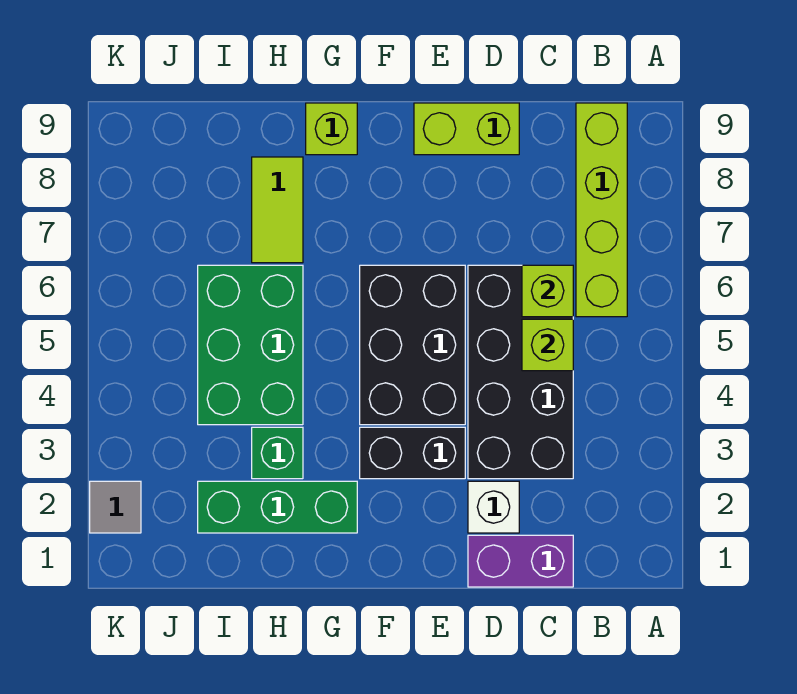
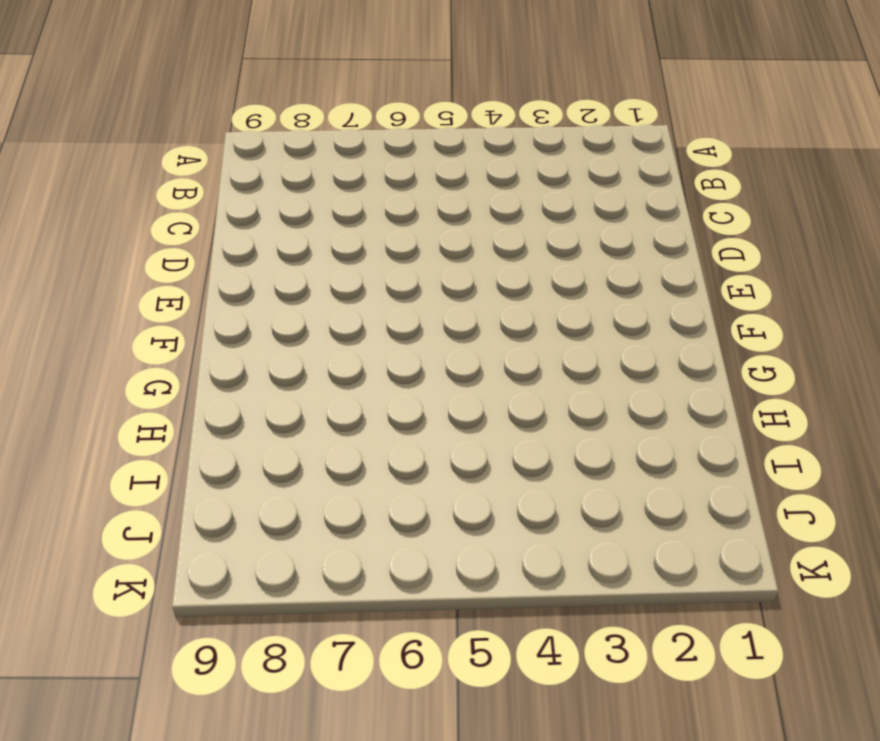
none -> lime 1x4 brick [576,103,627,317]
none -> purple 1x2 brick [468,535,573,587]
none -> black 2x4 brick [468,265,573,479]

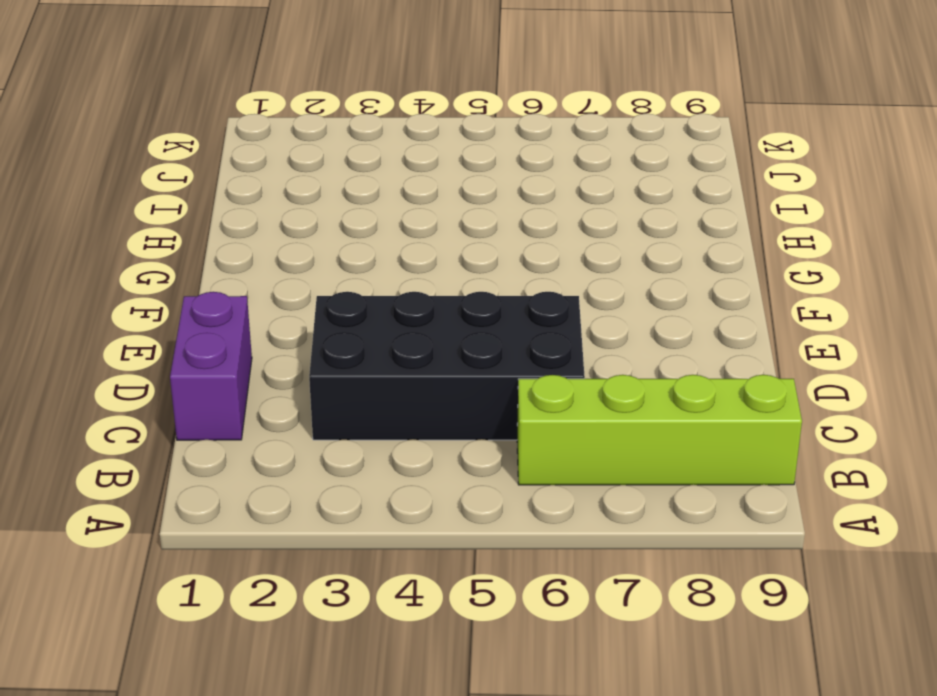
none -> white 1x1 brick [468,481,519,533]
none -> lime 1x2 brick [414,103,519,155]
none -> black 1x2 brick [360,427,465,479]

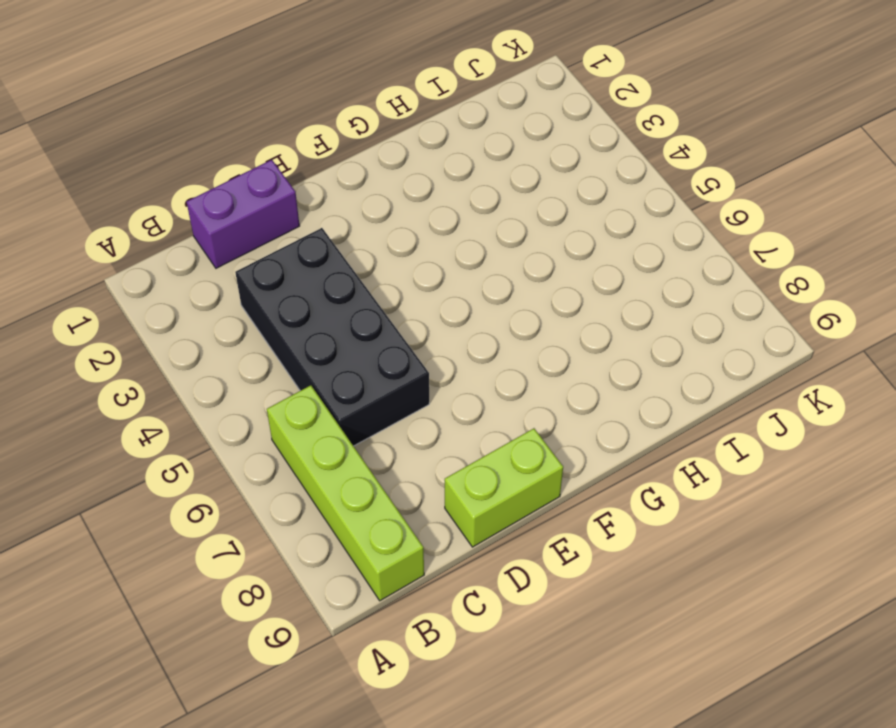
none -> white 1x1 brick [468,481,519,533]
none -> black 1x2 brick [360,427,465,479]
none -> black 2x3 brick [360,265,465,425]

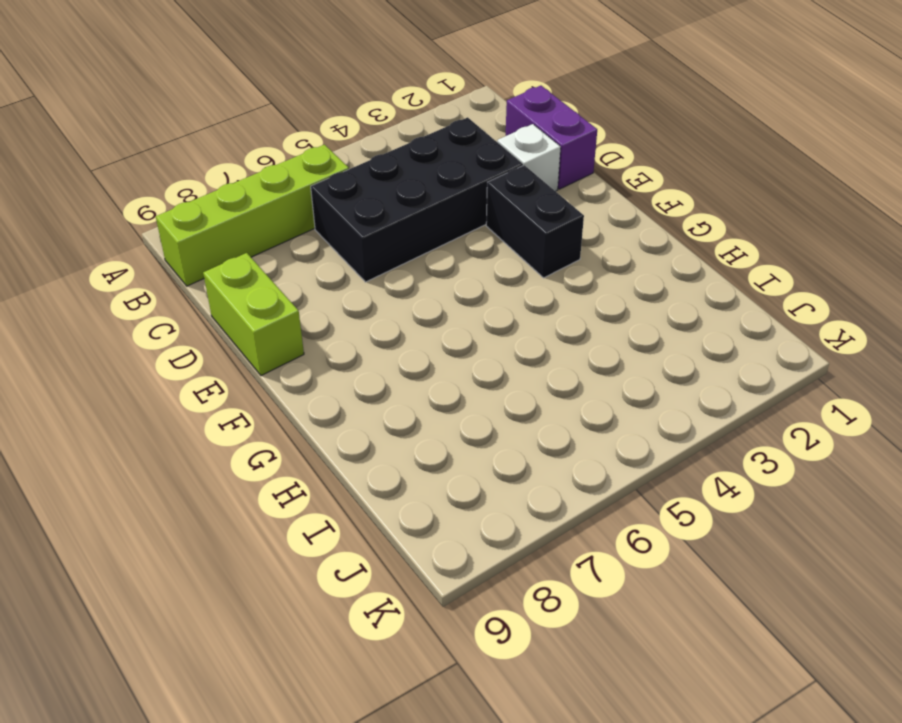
none -> black 2x3 brick [360,265,465,425]
none -> green 1x3 brick [198,481,357,533]
none -> lime 1x1 brick [306,103,357,155]

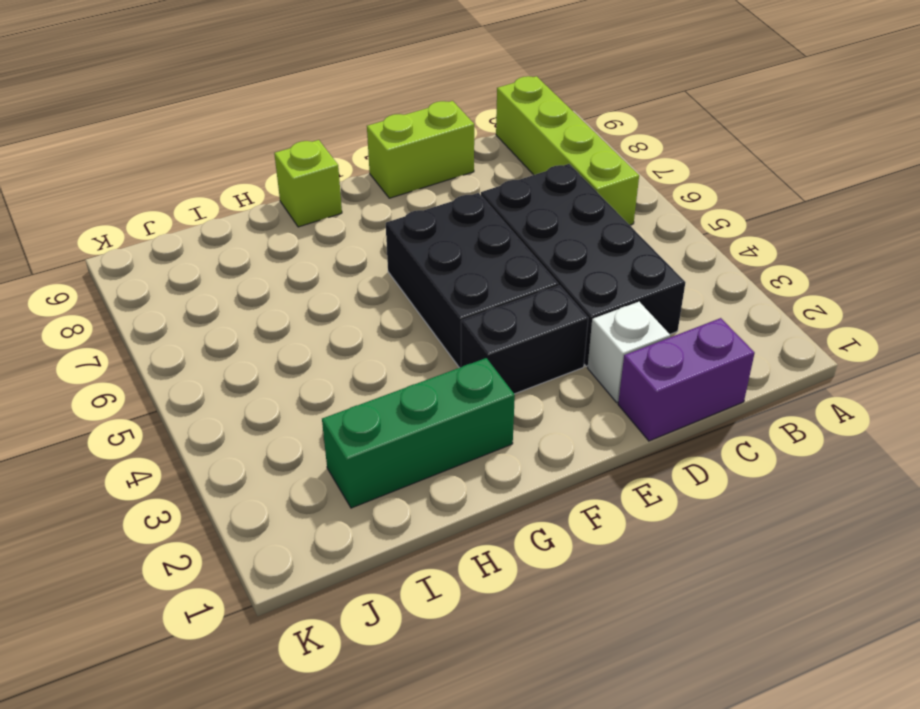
none -> green 1x1 brick [252,427,303,479]
none -> green 2x3 brick [198,265,303,425]
none -> lime 1x2 tile [252,157,303,263]

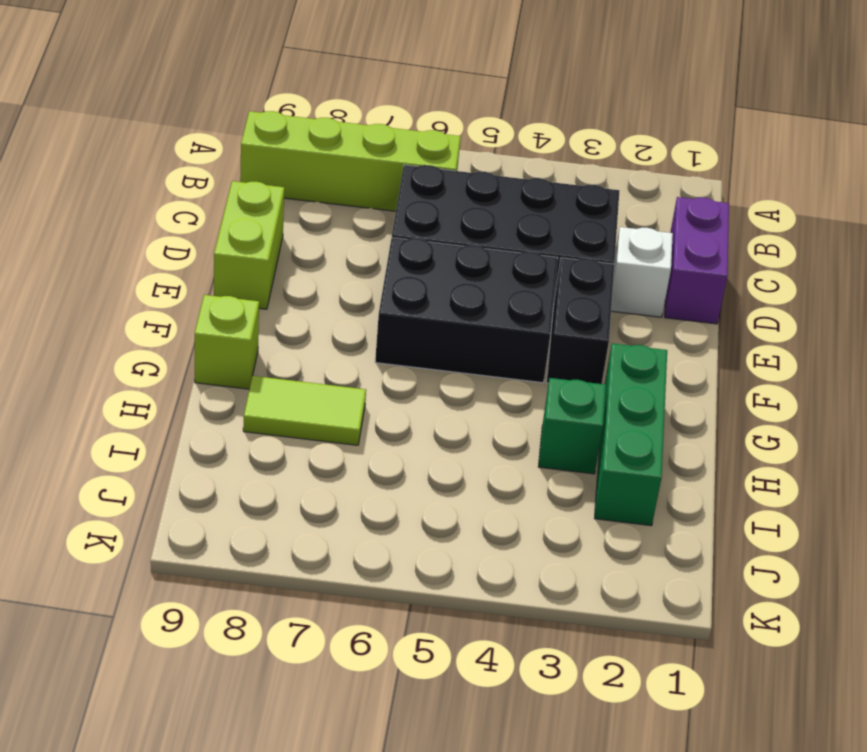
none -> green 2x3 brick [198,265,303,425]
none -> grey 1x1 tile [90,481,141,533]
none -> lime 1x1 brick [522,319,573,371]

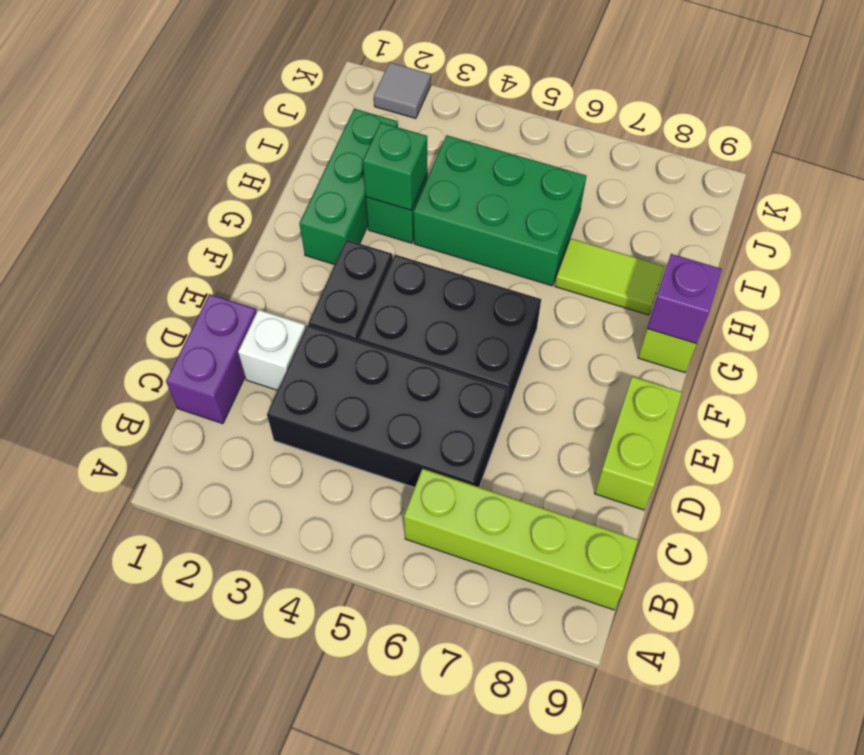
purple 1x1 brick [647,254,722,344] -> none
green 1x1 brick [363,123,427,210] -> none
none -> lime 1x1 brick [522,319,573,371]
none -> lime 1x1 brick [522,265,573,317]

